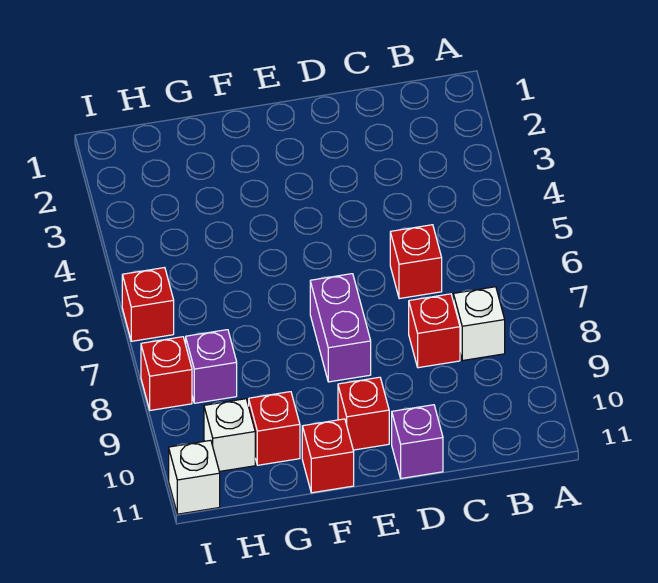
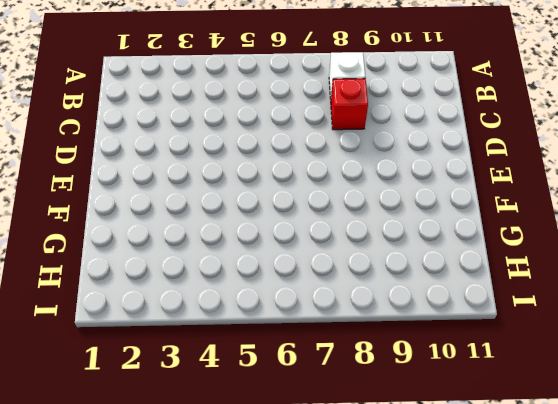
none -> red 1x1 brick [390,225,442,299]
none -> purple 1x1 brick [392,405,443,478]
none -> purple 1x2 brick [310,274,371,382]

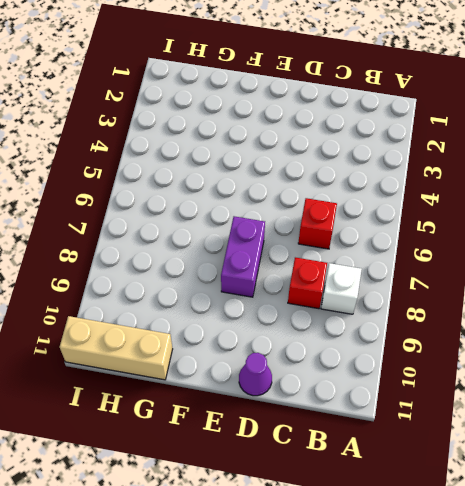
purple 1x1 cone [239,353,272,396] -> purple 1x1 brick [392,405,443,478]
tan 1x3 brick [60,316,173,380] -> white 1x1 brick [169,440,220,514]
none -> red 1x1 brick [338,377,389,450]
none -> red 1x1 brick [302,419,354,493]
none -> red 1x1 brick [249,392,300,465]

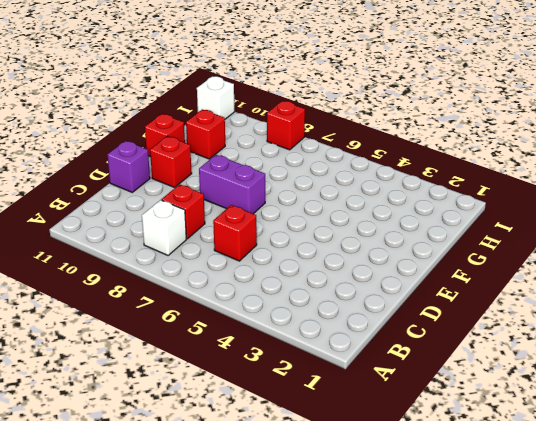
none -> purple 1x1 brick [186,330,237,403]
none -> white 1x1 brick [204,399,255,472]
none -> red 1x1 brick [122,268,174,341]

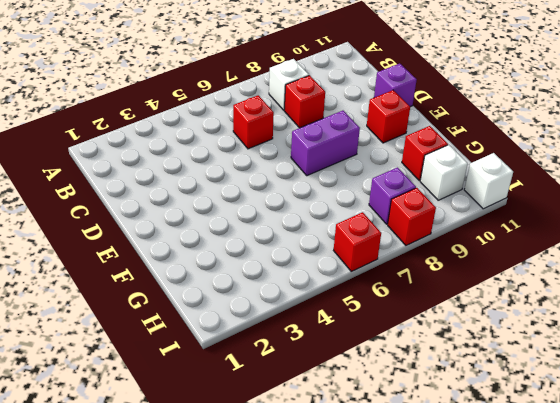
none -> red 1x1 brick [302,419,354,493]

